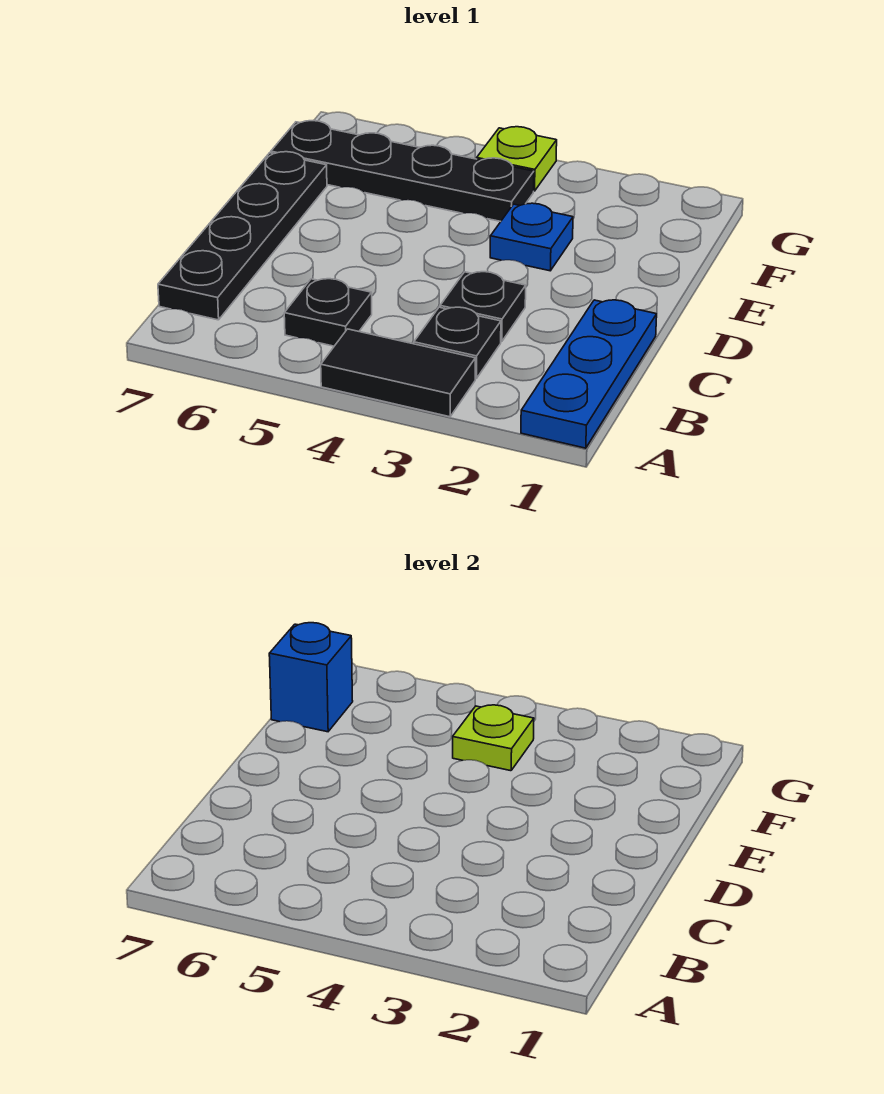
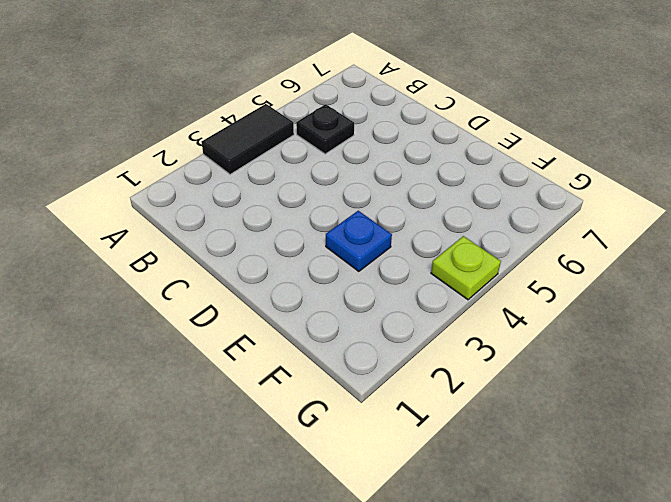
none -> blue 1x3 plate [521,300,657,448]
none -> black 1x1 plate [414,307,501,379]

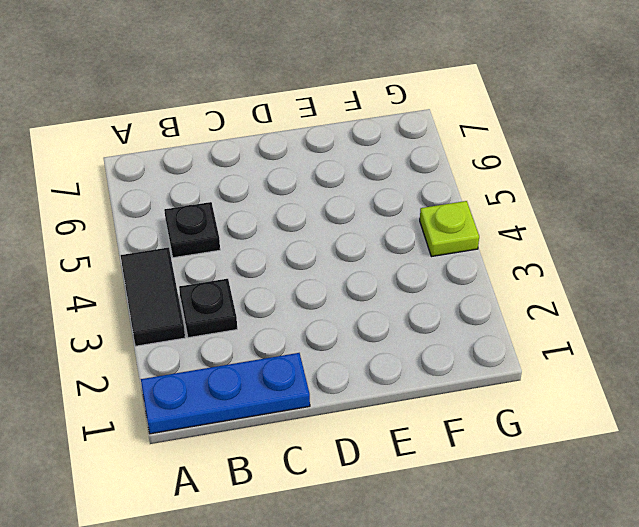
none -> black 1x4 plate [158,152,327,320]
none -> black 1x1 plate [440,272,526,342]

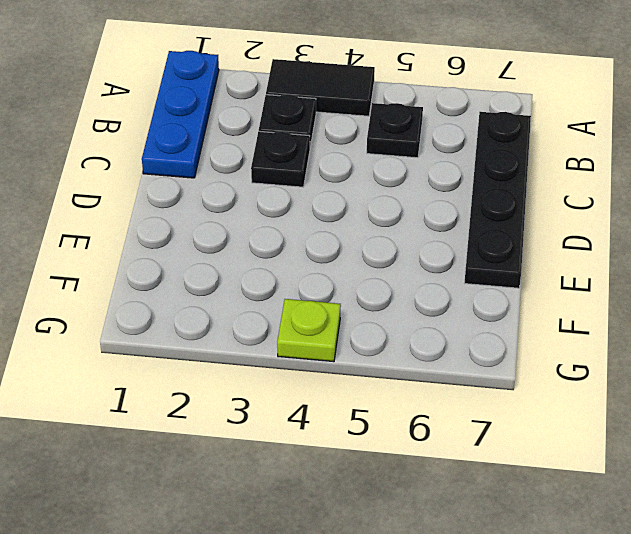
none -> blue 1x1 plate [490,203,573,271]
none -> black 1x4 plate [271,121,534,221]

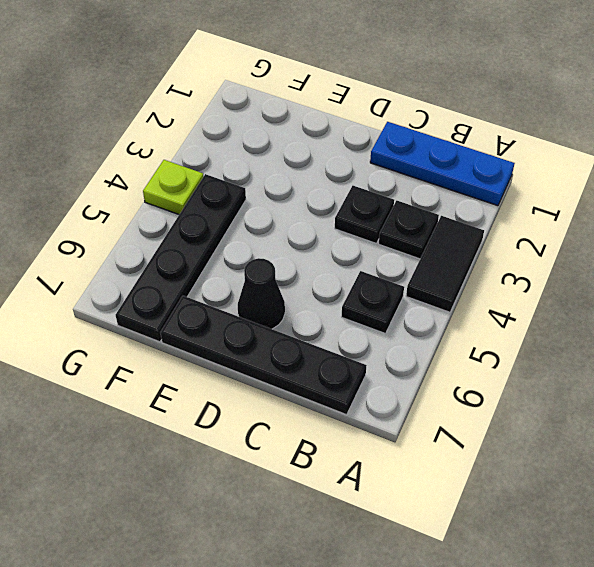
black 1x1 cone [238,258,285,329] -> none
none -> blue 1x1 plate [490,203,573,271]
none -> lime 1x1 plate [453,705,534,771]

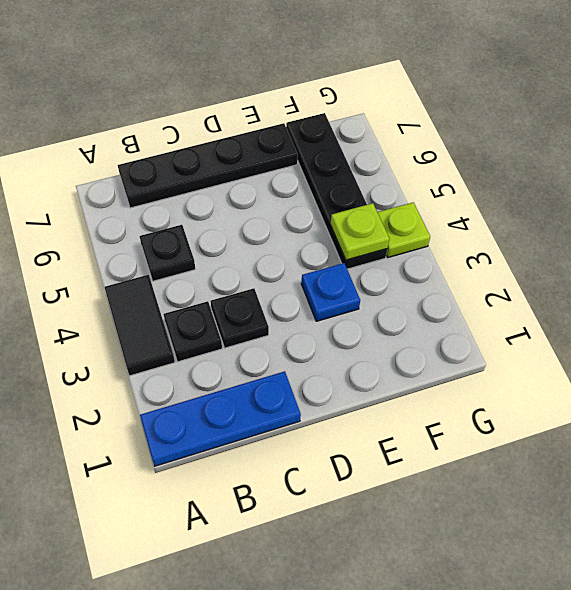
none -> blue 1x1 brick [269,623,353,732]

